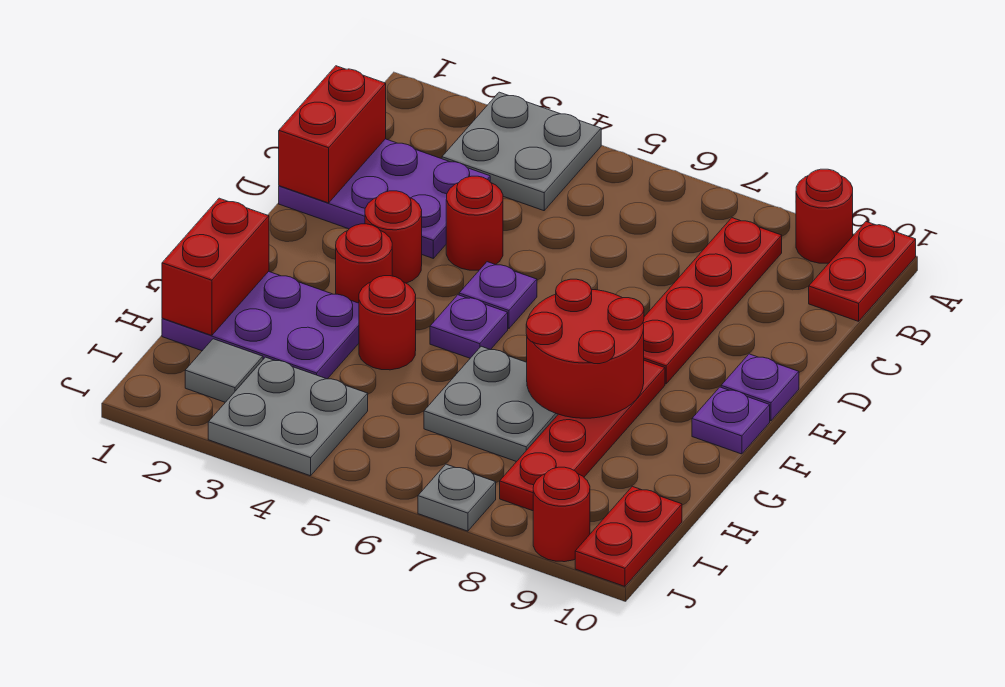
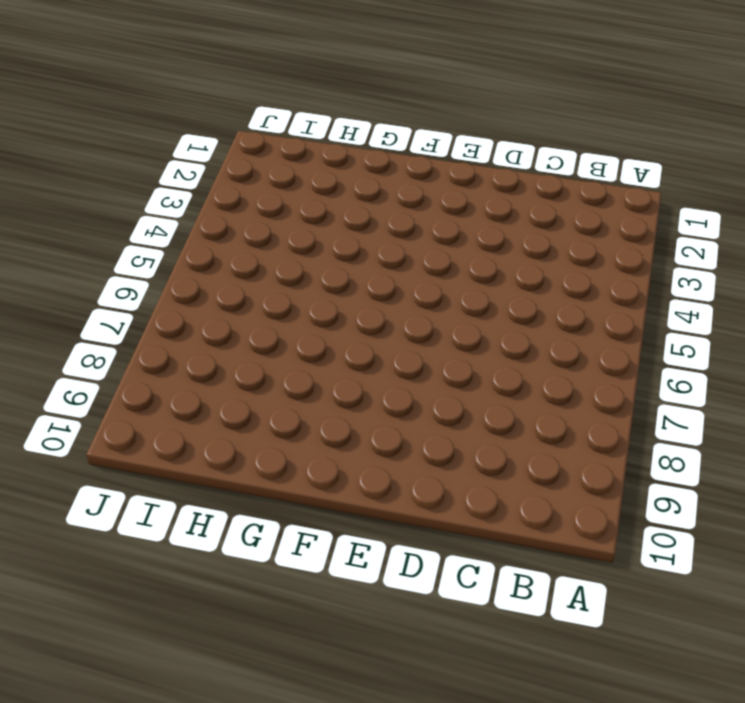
none -> grey 2x2 plate [442,92,601,211]
none -> red 1x1 round brick [796,169,853,263]
none -> red 1x2 plate [809,222,916,321]

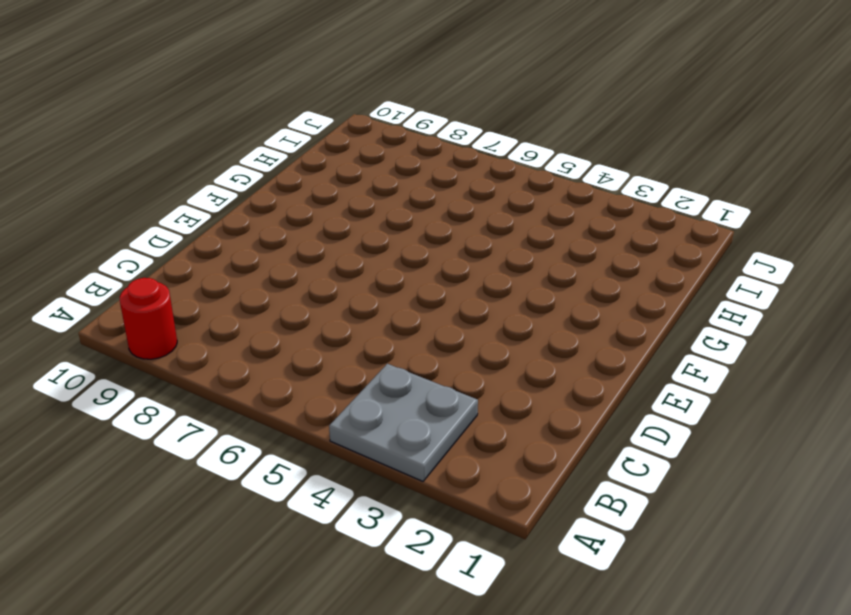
none -> red 1x2 plate [809,222,916,321]
none -> red 1x4 plate [643,218,782,384]
none -> purple 2x3 plate [279,139,490,258]

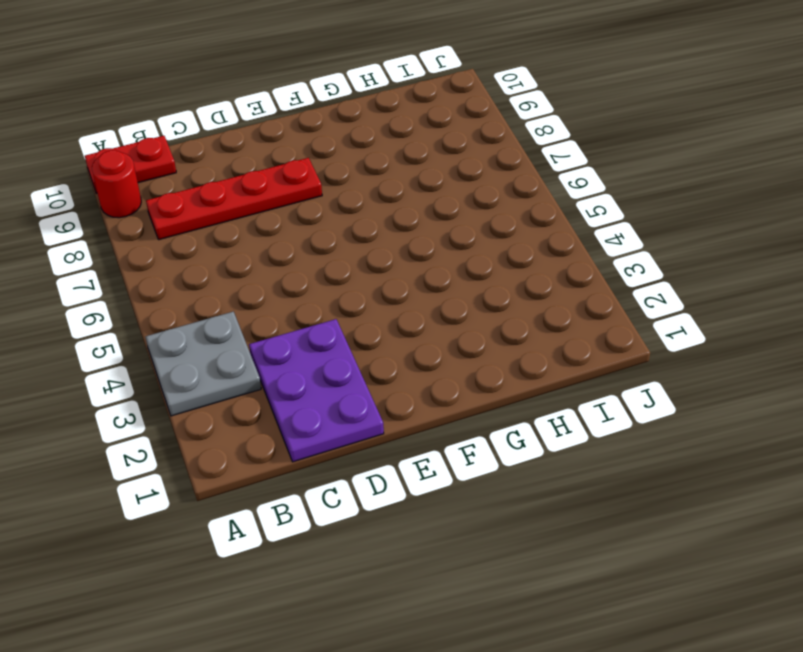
none -> red 1x1 round brick [446,176,503,270]
none -> red 1x1 round brick [365,191,422,283]
none -> purple 1x1 plate [459,262,537,329]

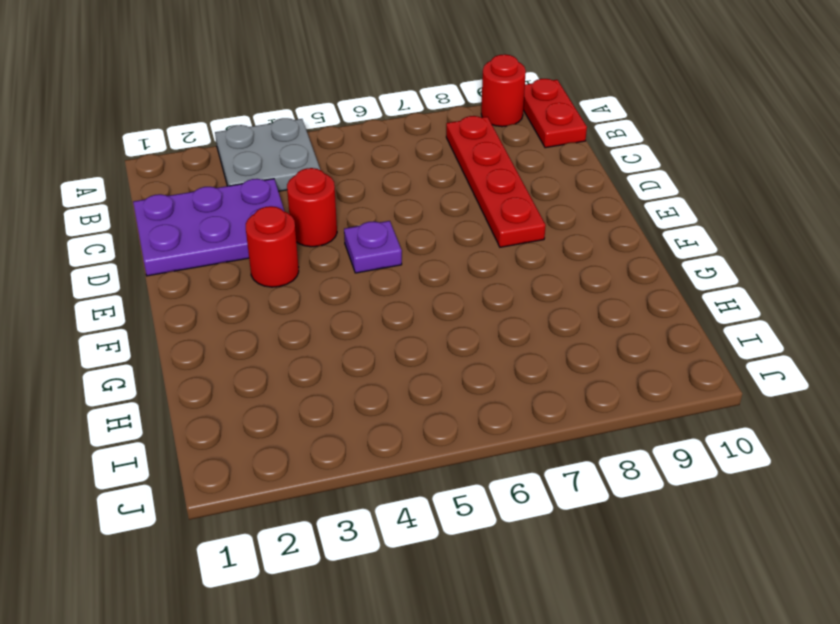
none -> purple 1x1 plate [721,354,799,421]
none -> red 1x1 round brick [336,224,392,303]
none -> purple 1x1 plate [430,295,508,358]

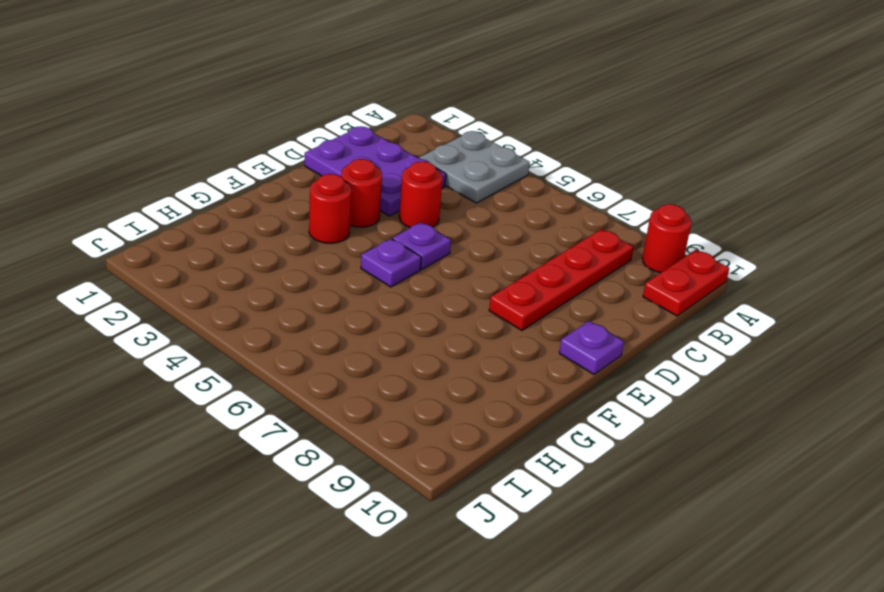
none -> red 1x4 plate [500,360,665,511]
none -> purple 1x1 plate [692,387,770,454]
none -> purple 2x3 plate [162,271,359,379]

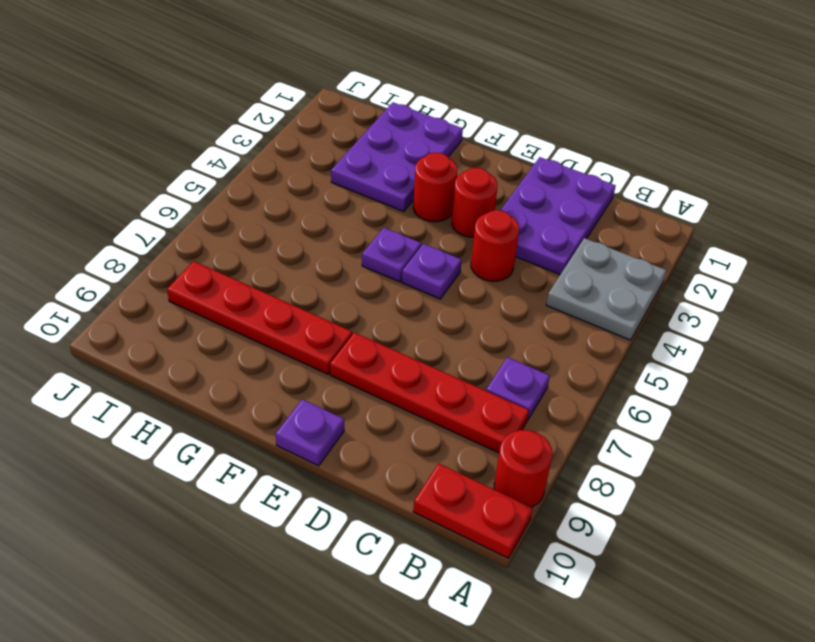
purple 1x1 plate [486,357,550,420] -> purple 1x1 plate moved to [692,387,770,454]
none -> red 1x1 round brick [359,276,416,370]
none -> grey 2x2 plate [424,346,558,462]
none -> grey 1x1 tile [185,339,263,402]

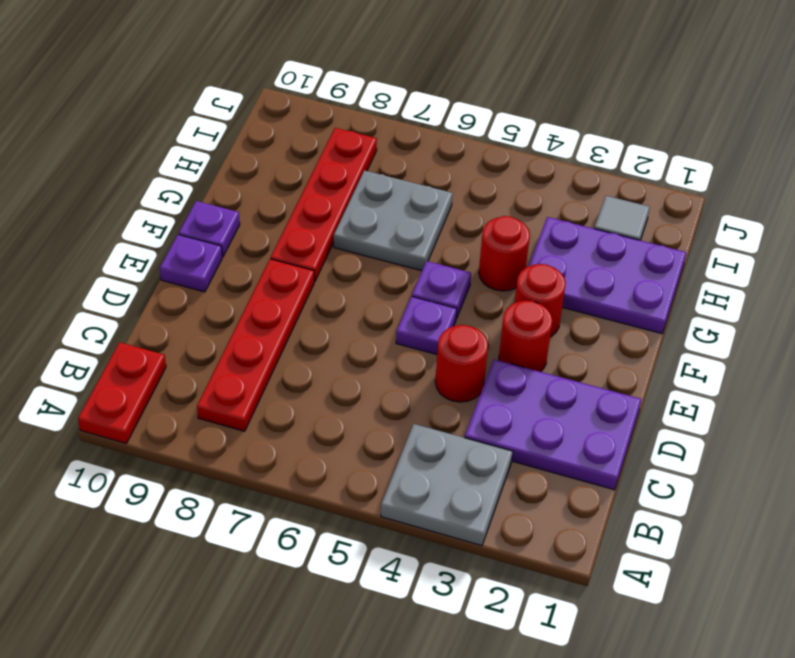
none -> red 1x1 round brick [796,169,853,263]
none -> grey 2x2 plate [208,357,368,476]
none -> red 1x2 plate [575,486,682,586]

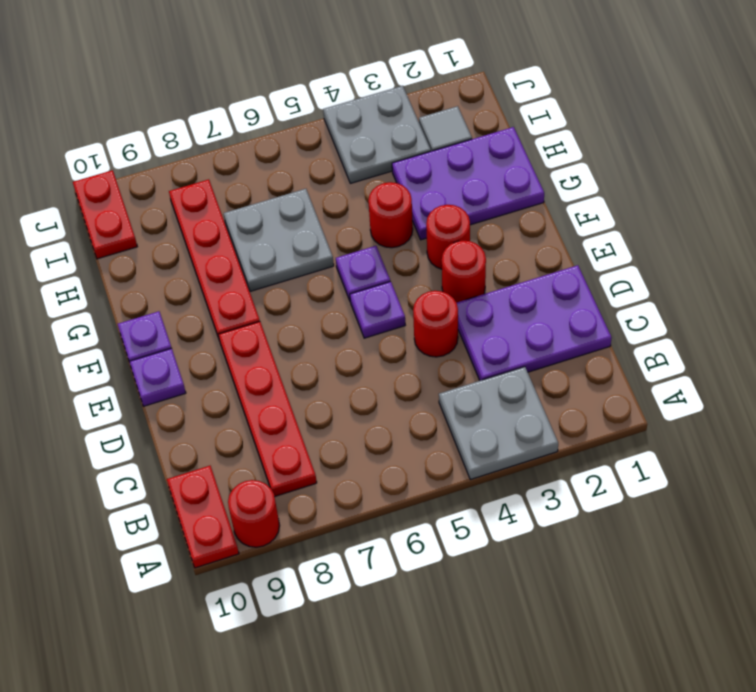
none -> grey 1x1 plate [418,464,496,531]
none -> red 1x1 round brick [533,467,590,562]
none -> red 1x2 brick [279,66,386,203]

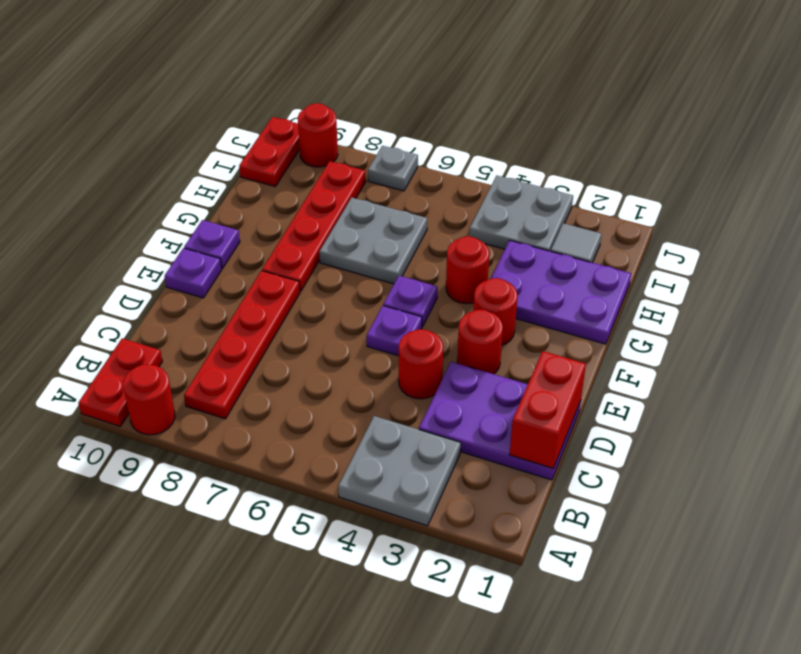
none -> red 2x2 round brick [526,279,644,418]
none -> red 1x2 brick [162,198,269,336]

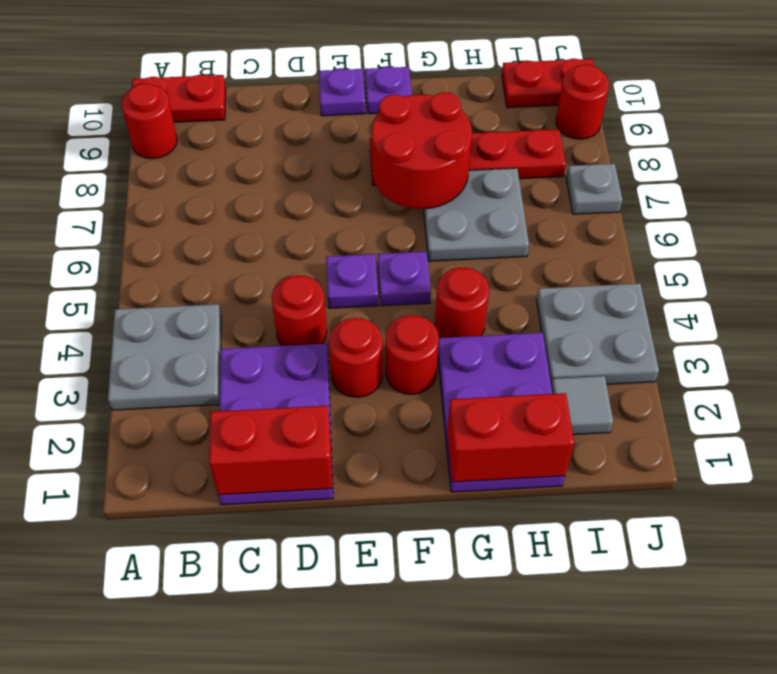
none -> red 1x4 plate [643,218,782,384]

